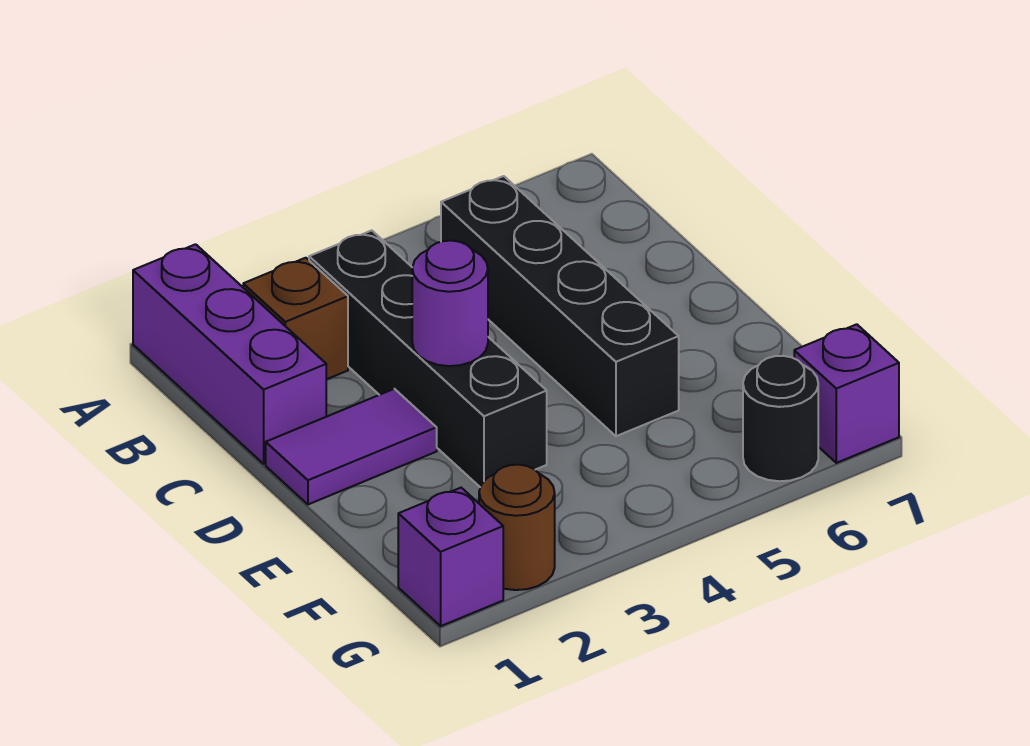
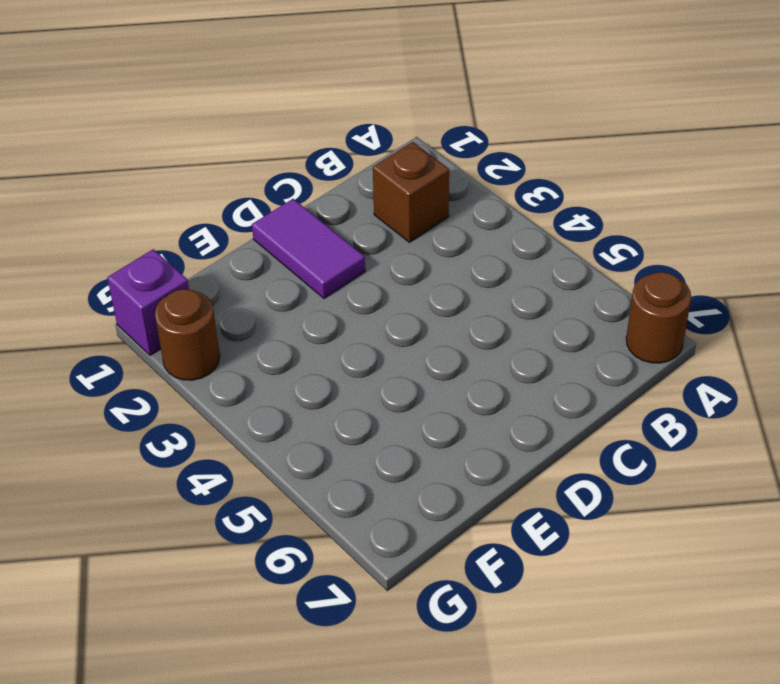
brown 1x1 round brick [626,272,691,363] -> none
none -> purple 1x3 brick [133,244,326,464]
none -> black 1x4 brick [309,230,547,487]

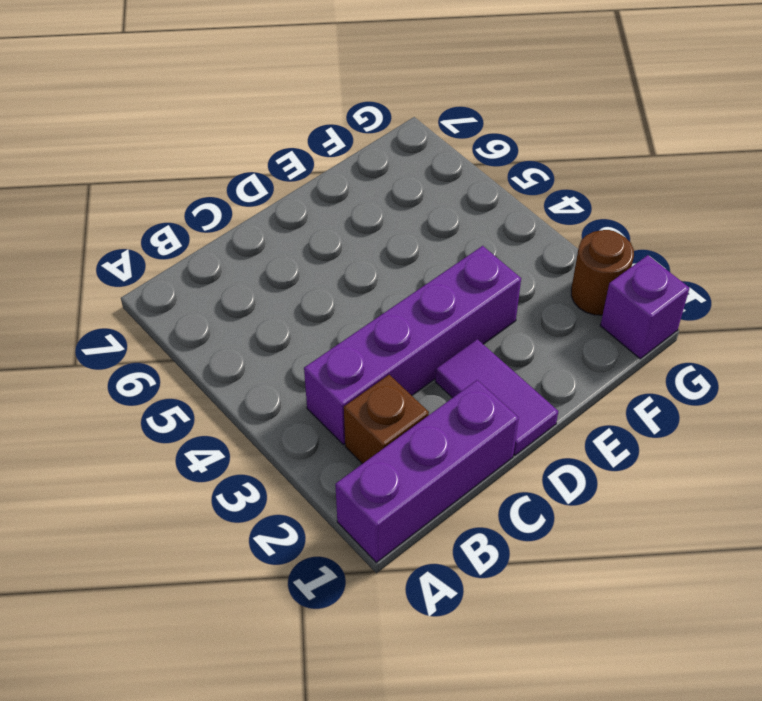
purple 1x4 brick [304,246,521,445] -> black 1x4 brick [309,230,547,487]
none -> black 1x4 brick [441,176,679,436]
none -> black 1x1 round brick [743,356,818,481]

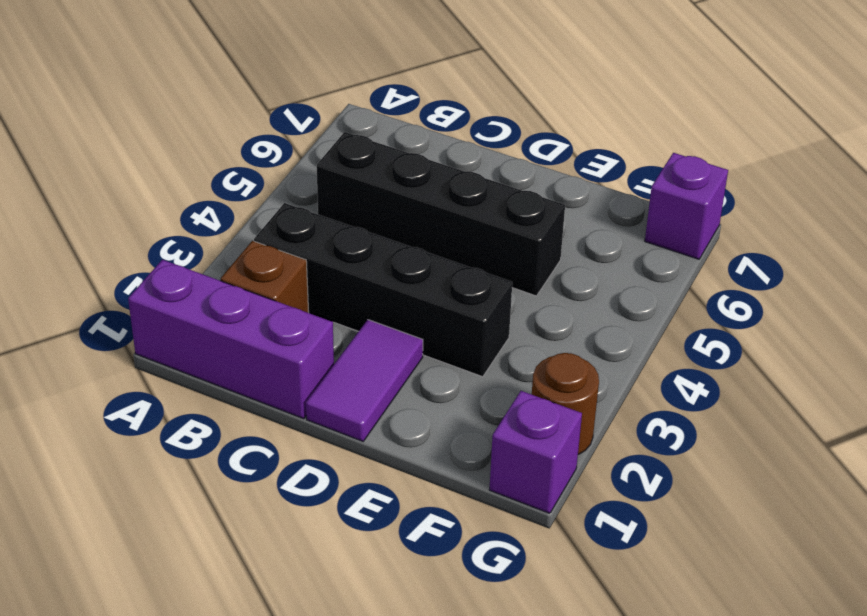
none -> black 1x1 round brick [743,356,818,481]
none -> purple 1x1 round brick [412,241,488,366]

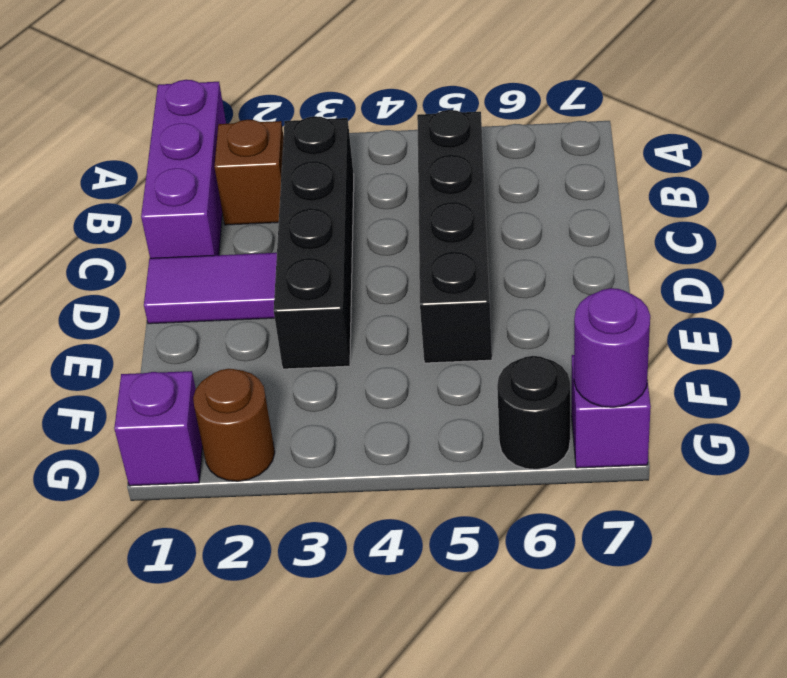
purple 1x1 round brick [574,288,650,407] -> purple 1x1 round brick moved to [412,241,488,366]

